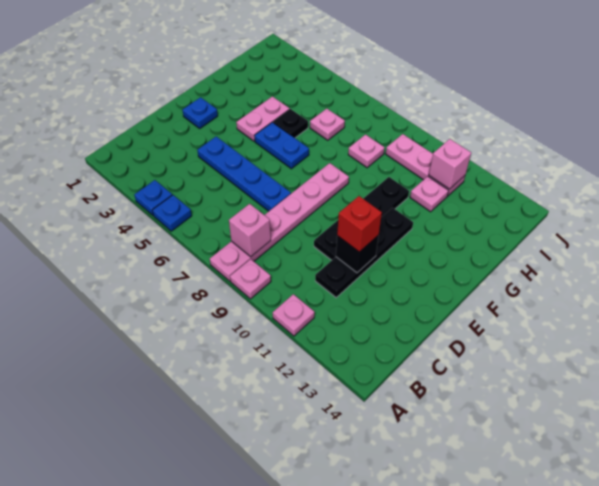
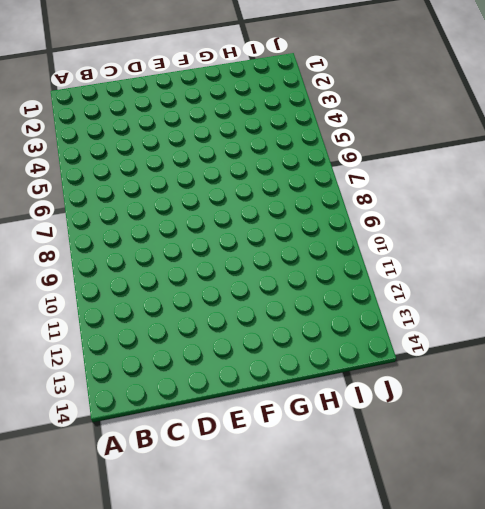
none -> blue 1x1 plate [134,180,172,215]
none -> blue 1x1 plate [152,195,192,231]
none -> pink 1x6 plate [210,163,349,281]

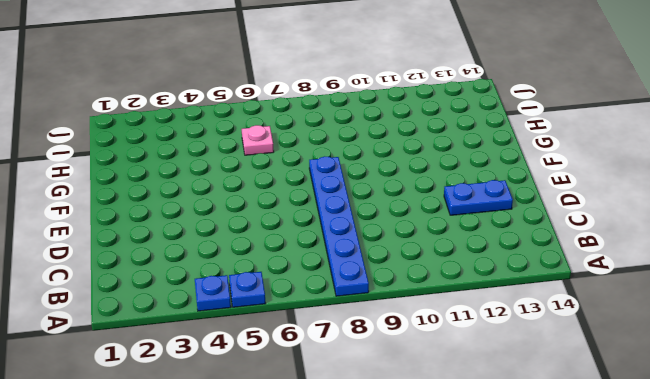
blue 1x6 plate [309,156,369,296] -> pink 1x6 plate [210,163,349,281]
blue 1x2 plate [444,180,513,215] -> blue 1x2 plate moved to [254,122,309,169]
none -> pink 1x1 plate [230,259,271,299]
none -> pink 1x1 plate [273,294,315,336]
none -> black 1x4 plate [315,207,413,298]

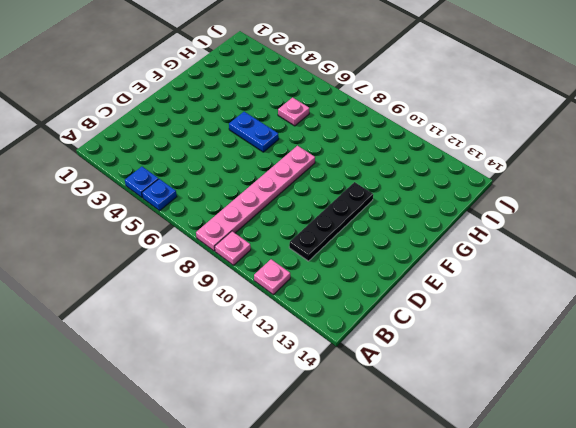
none -> blue 1x4 plate [197,137,291,211]
none -> black 1x4 plate [314,177,409,260]
none -> blue 1x1 plate [182,97,218,128]

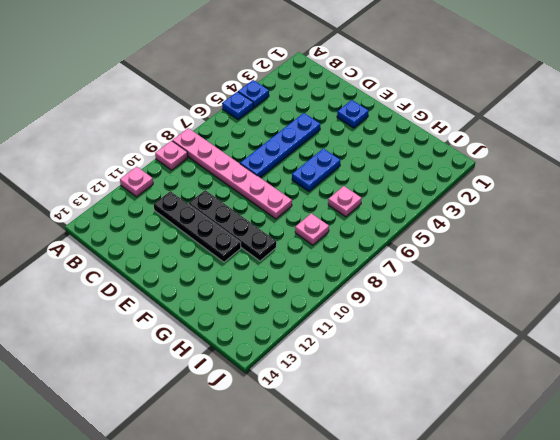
none -> pink 1x2 plate [236,96,290,141]
none -> black 1x1 plate [273,109,308,138]
none -> pink 1x1 plate [410,176,449,212]

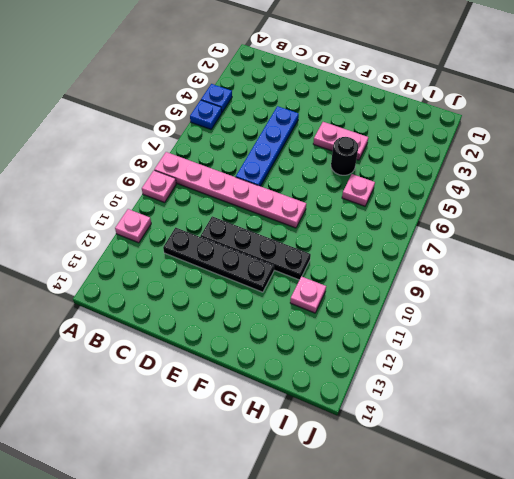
black 1x1 round brick [331,137,358,175] -> black 1x1 plate [273,109,308,138]
none -> blue 1x1 plate [182,97,218,128]
none -> blue 1x2 plate [254,122,309,169]
none -> pink 1x1 plate [348,135,385,168]

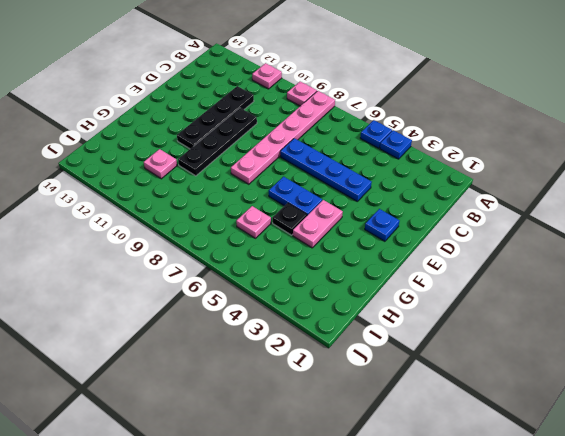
none -> pink 1x1 plate [348,135,385,168]
none -> pink 1x3 plate [386,134,465,196]
none -> pink 1x1 brick [229,204,271,257]

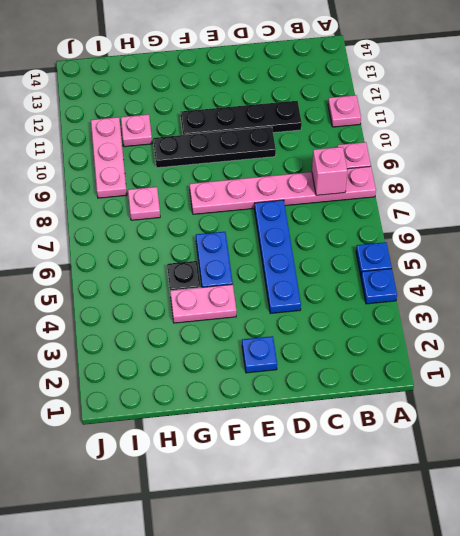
none -> pink 1x1 plate [310,109,345,140]
none -> black 1x1 brick [336,235,379,273]
none -> pink 1x1 brick [429,139,471,189]

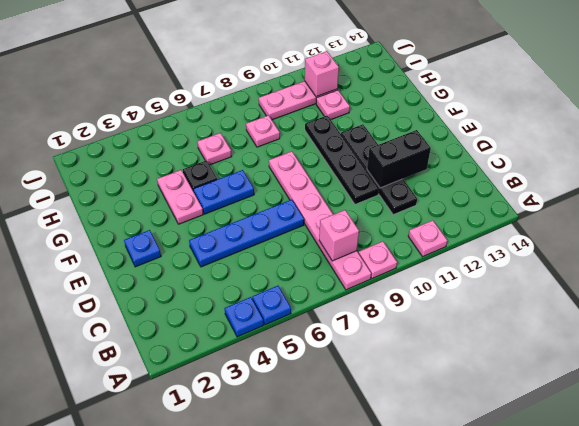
black 1x2 brick [367,130,431,188] -> black 1x1 brick [336,235,379,273]
none -> red 1x1 brick [337,196,382,252]

